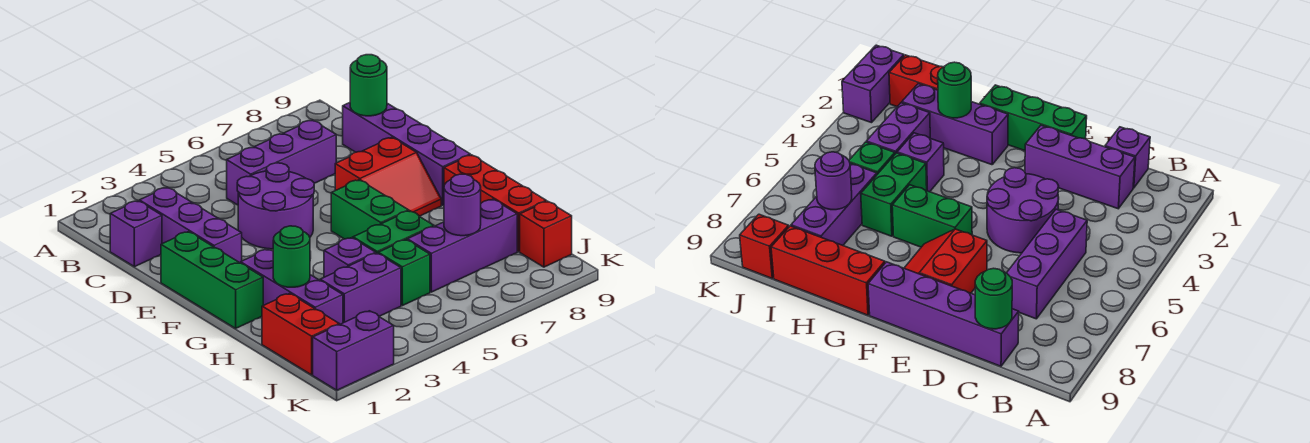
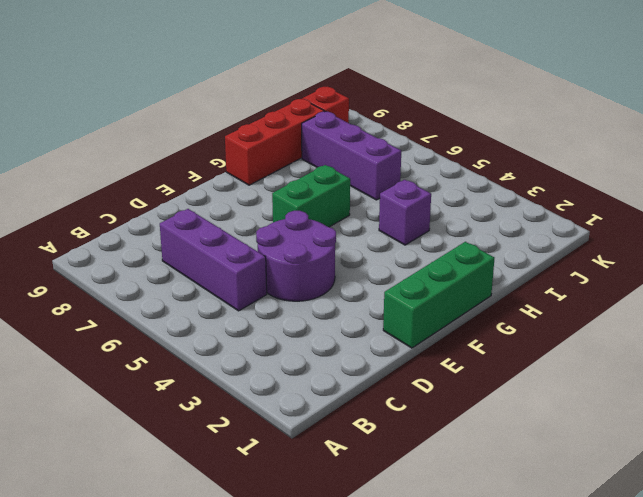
none -> purple 1x1 brick [110,201,162,267]
none -> purple 1x3 brick [139,187,242,263]
none -> purple 1x4 brick [343,103,470,205]

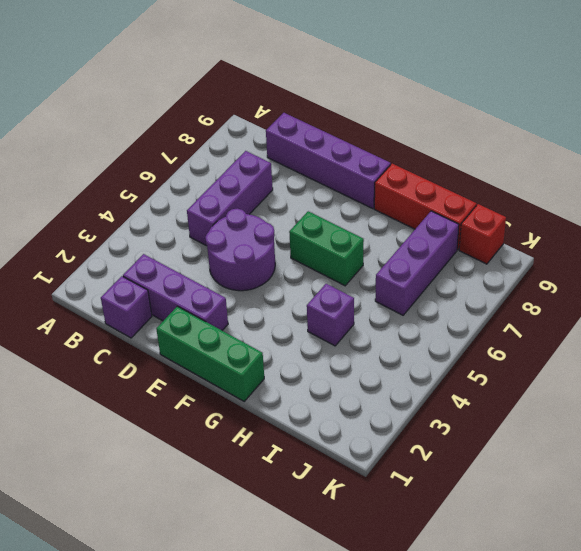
none -> red 2x2 slope [335,137,441,216]
none -> purple 1x3 brick [241,249,343,324]
none -> green 1x2 brick [353,211,434,253]

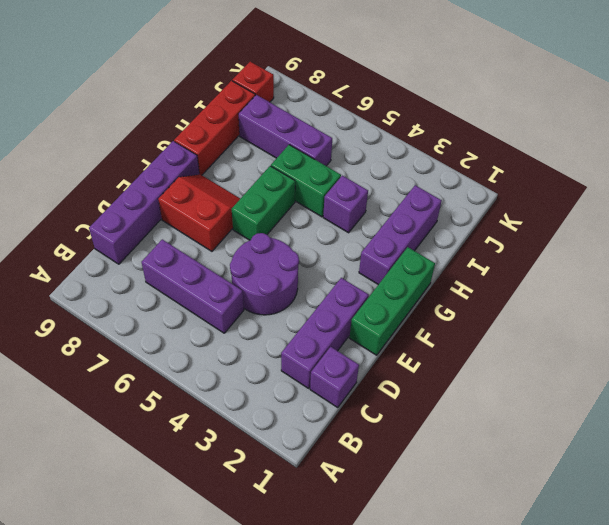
none -> red 1x2 brick [262,293,339,375]
none -> purple 1x2 brick [320,253,401,323]
none -> green 1x1 brick [378,240,430,306]

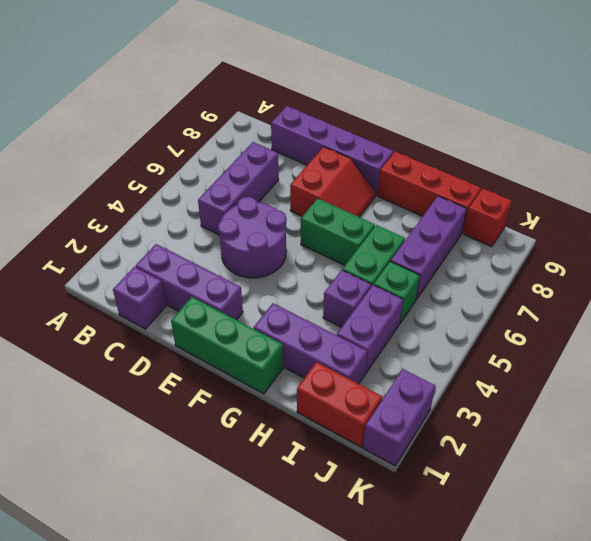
none -> green 1x1 round brick [350,55,387,116]
none -> green 1x1 round brick [273,226,310,287]
none -> purple 1x1 round brick [444,174,481,236]

